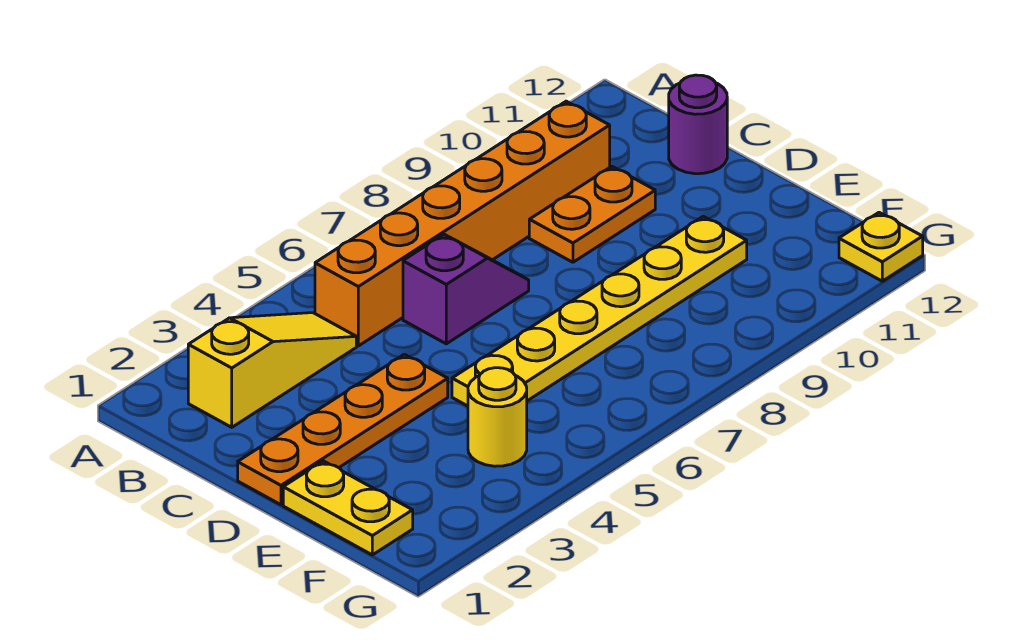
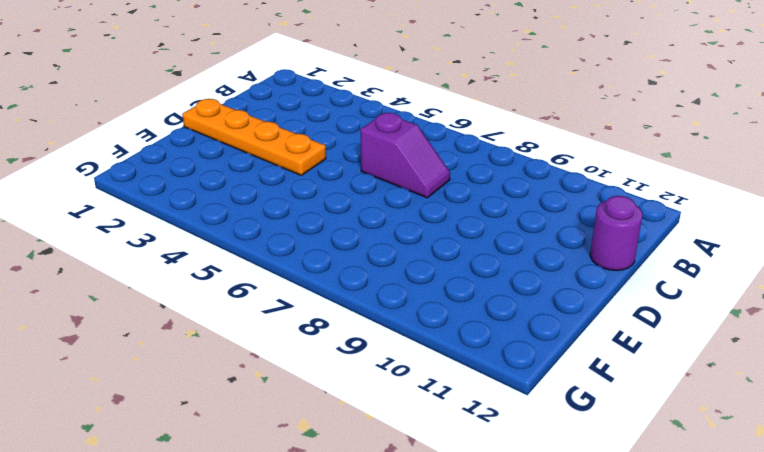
none -> yellow 1x3 slope [188,313,356,427]
none -> orange 1x6 brick [315,101,610,346]

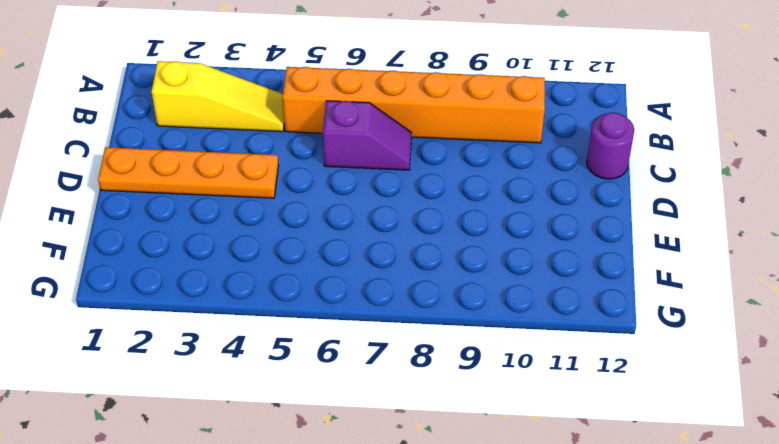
none -> orange 1x2 plate [529,166,655,262]
none -> yellow 1x2 plate [283,461,413,555]

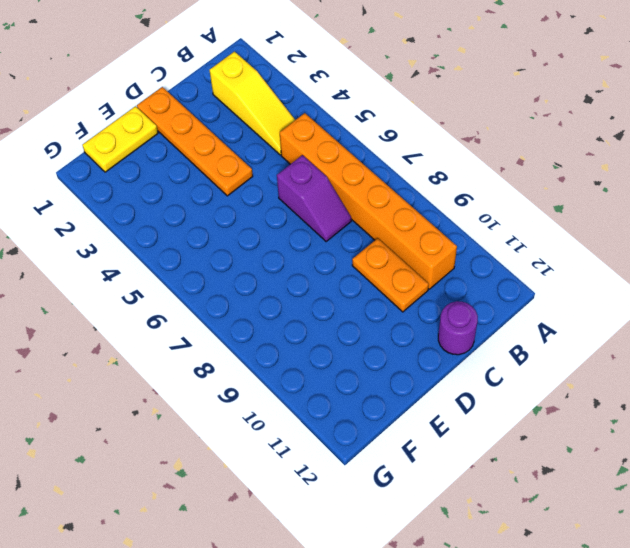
none -> yellow 1x6 plate [452,217,747,406]
none -> yellow 1x1 round brick [468,368,527,466]

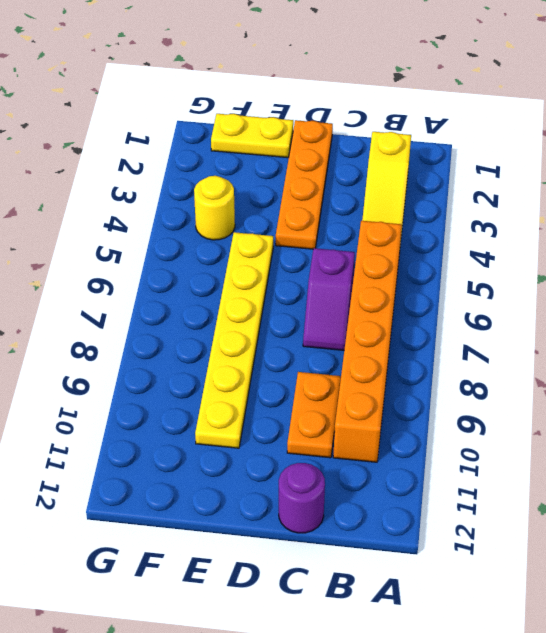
none -> yellow 1x1 plate [839,213,923,281]

